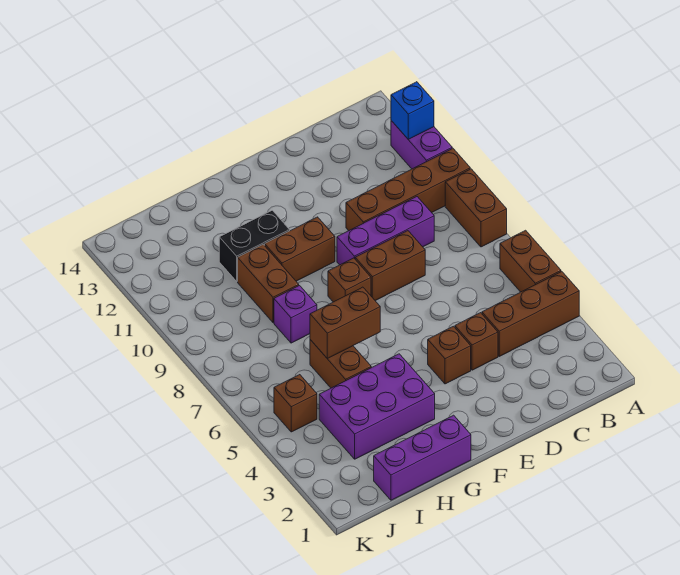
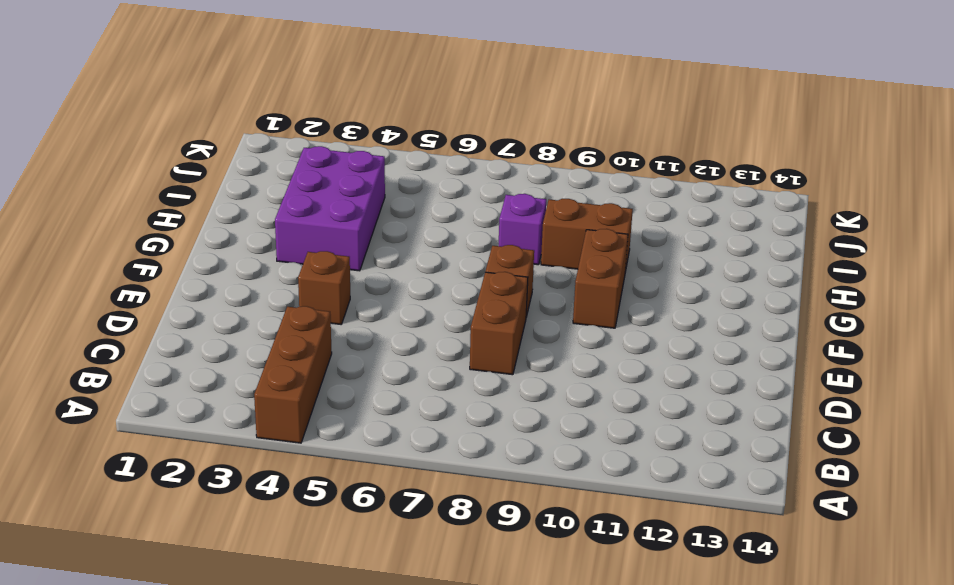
none -> brown 1x2 brick [500,230,561,292]
none -> brown 1x2 brick [445,169,507,247]
none -> brown 1x4 brick [346,148,470,231]

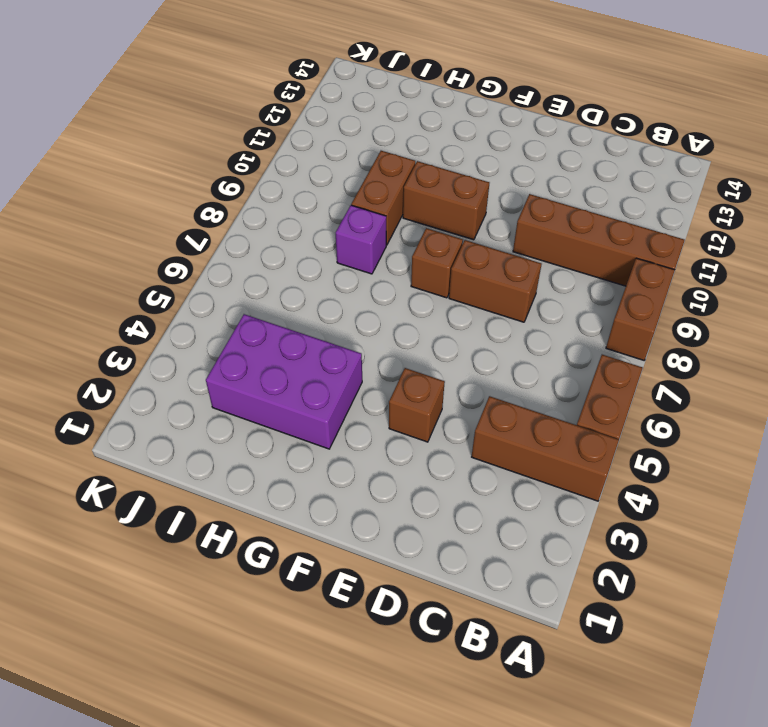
none -> purple 1x2 brick [391,121,452,169]
none -> purple 1x3 brick [337,197,434,265]
none -> brown 1x1 brick [455,313,498,370]

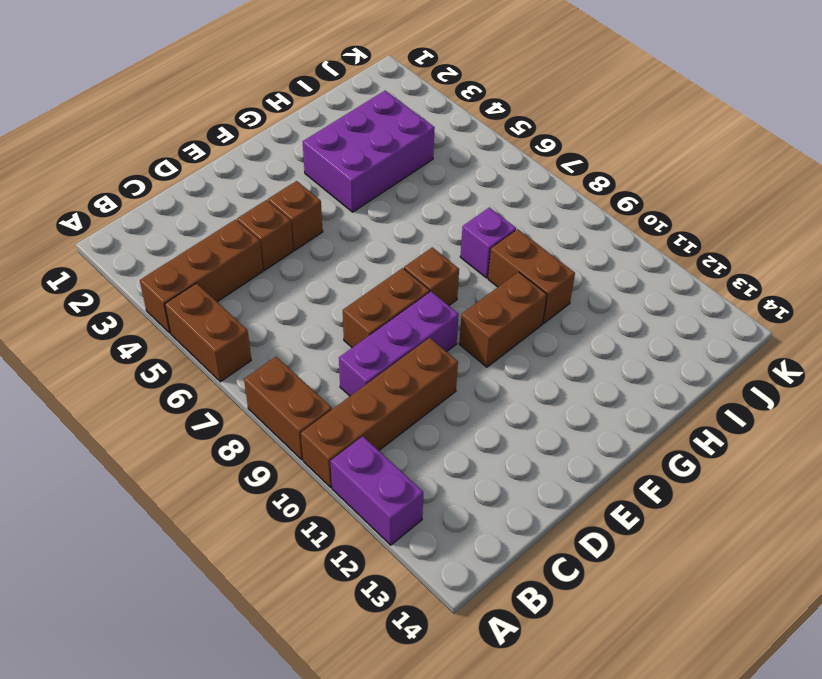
none -> purple 1x3 brick [374,415,471,500]
none -> black 1x2 brick [219,210,290,281]
none -> brown 1x2 brick [310,340,371,388]

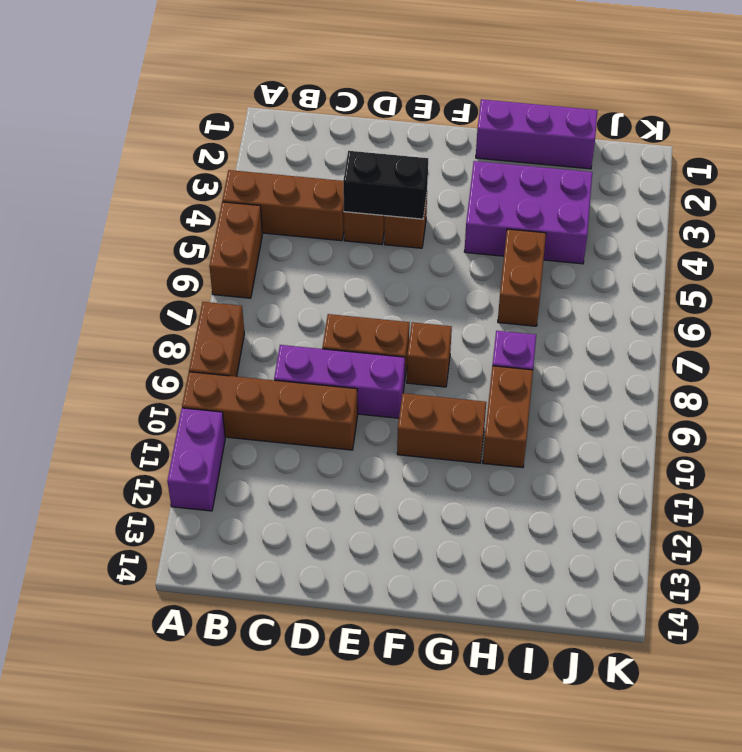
black 1x2 brick [343,151,428,219] -> black 1x2 brick moved to [219,210,290,281]
none -> brown 1x1 brick [274,375,317,432]
none -> blue 1x1 brick [391,82,434,139]
none -> brown 1x2 brick [310,287,380,358]

